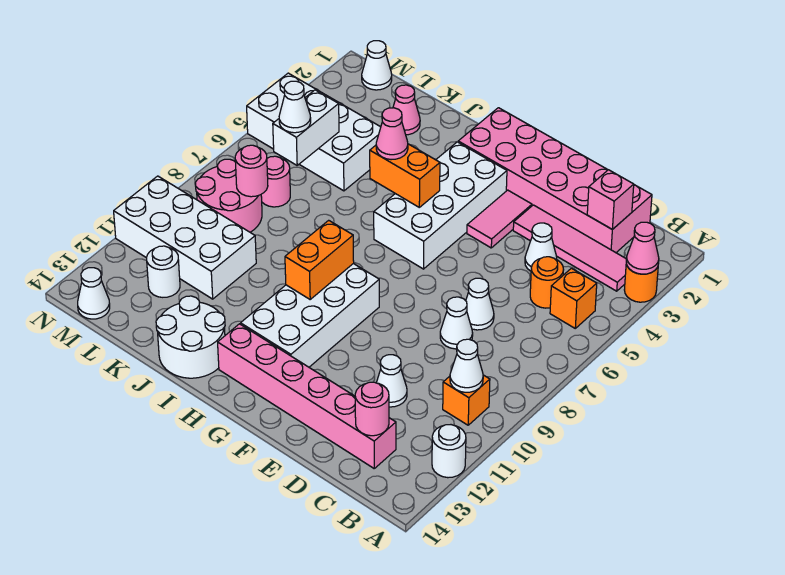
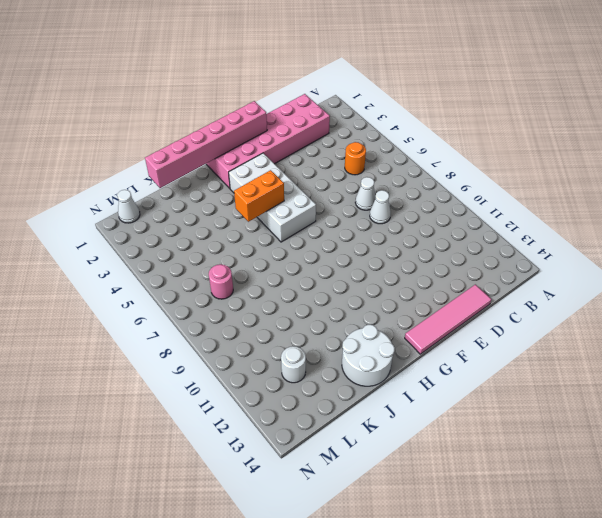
pink 1x4 tile [405,284,491,354] -> pink 1x4 tile moved to [513,205,626,291]
pink 1x6 brick [145,101,267,188] -> pink 1x6 brick moved to [218,324,396,468]
none -> orange 1x1 round brick [624,263,658,302]
none -> white 1x1 round brick [432,425,466,478]
none -> orange 1x1 brick [550,268,597,328]
none -> orange 1x1 brick [443,375,490,425]

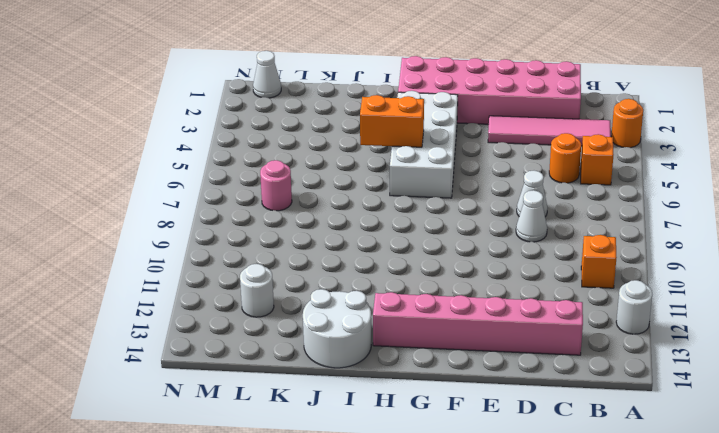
none -> white 1x1 cone [525,223,557,271]
none -> white 1x1 cone [376,355,407,407]
none -> pink 1x2 tile [467,190,532,248]
none -> white 2x4 brick [241,264,379,367]

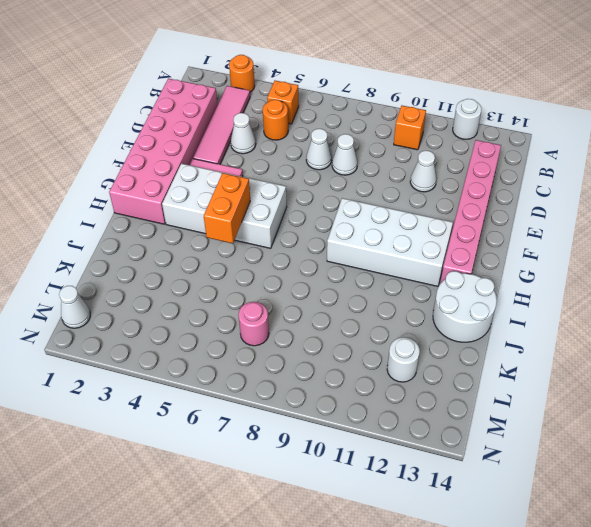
none -> pink 1x1 cone [393,85,420,135]
none -> white 2x4 brick [247,73,381,191]
none -> white 2x4 brick [114,176,256,299]
none -> pink 2x2 round brick [195,159,262,232]

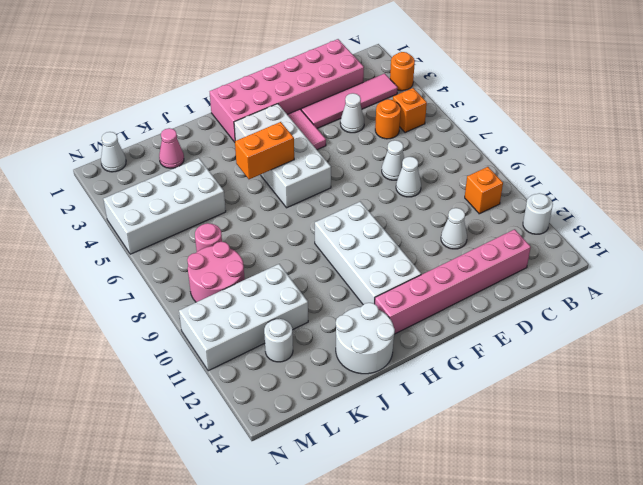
none -> white 1x1 cone [78,268,110,319]
none -> pink 1x1 cone [626,222,659,274]
none -> white 1x1 cone [450,339,483,392]
none -> pink 1x1 brick [587,170,634,229]

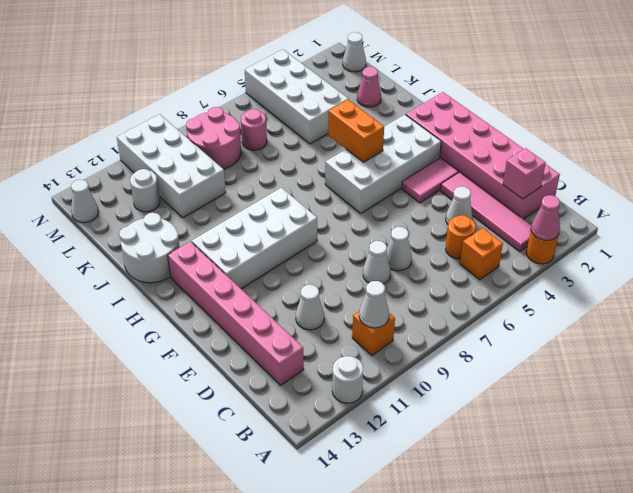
none -> pink 1x1 round brick [355,382,389,436]
none -> orange 1x2 brick [285,220,354,299]
none -> white 1x2 brick [273,90,339,165]
none -> pink 1x1 round brick [235,145,268,197]

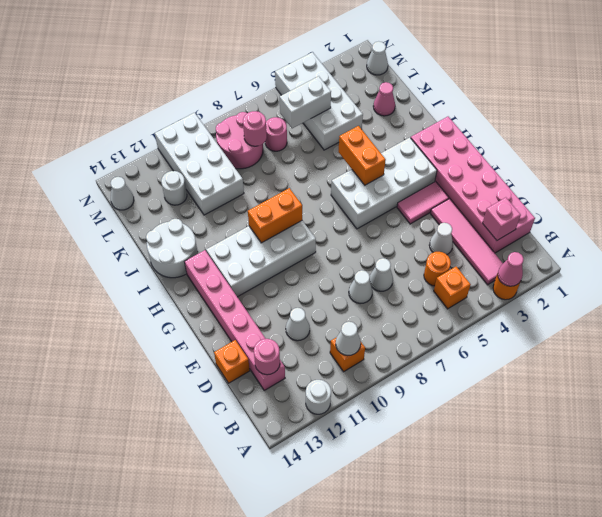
orange 1x1 brick [214,340,250,383] -> none
none -> pink 1x1 cone [376,108,408,160]
none -> white 1x1 cone [279,81,311,133]

